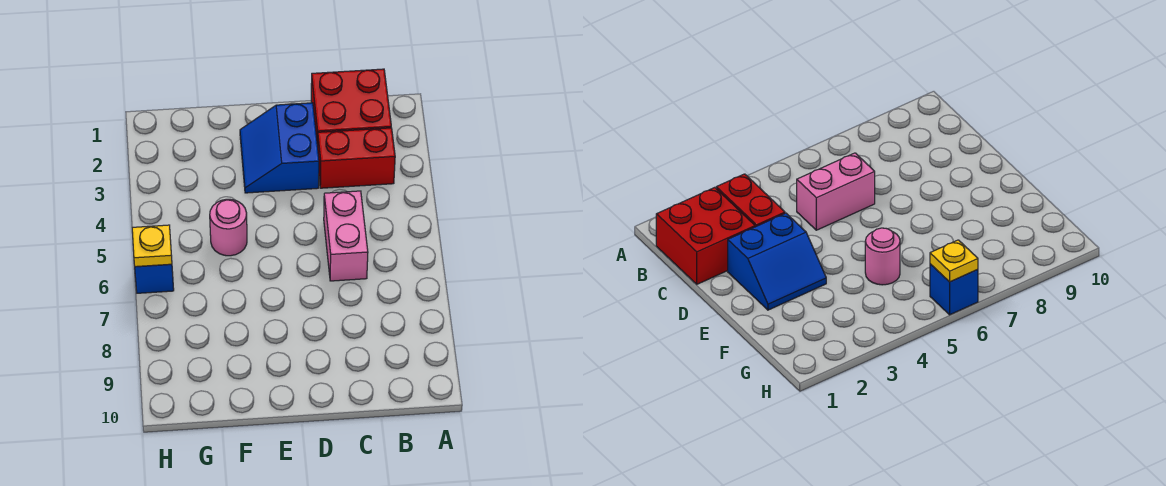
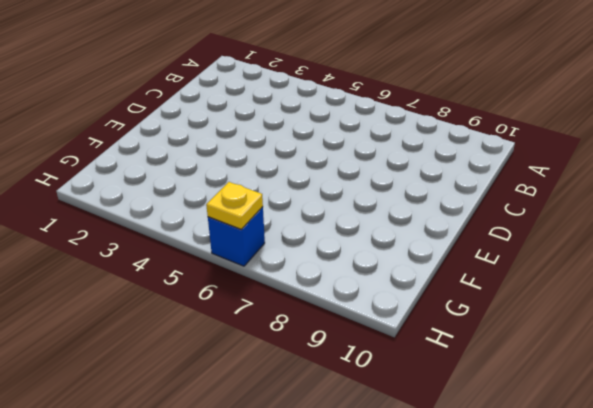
none -> red 2x2 brick [311,69,391,147]
none -> red 1x2 brick [317,128,395,188]

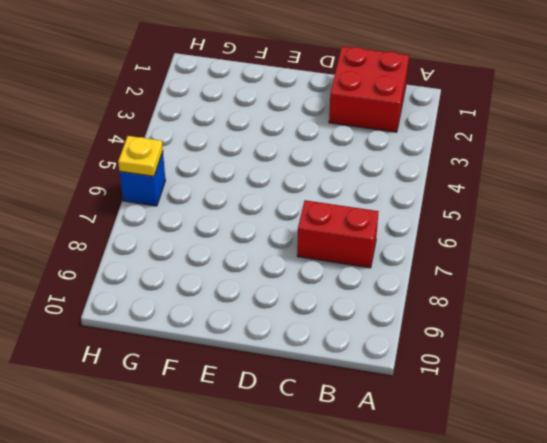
red 1x2 brick [297,200,379,268] -> red 1x2 brick moved to [317,128,395,188]
none -> pink 1x2 brick [324,191,368,281]
none -> blue 2x2 slope [240,103,319,193]

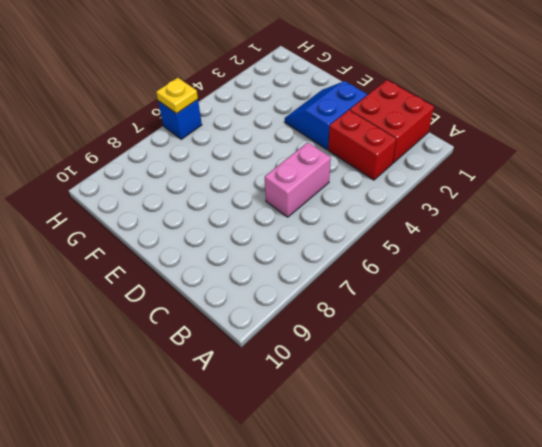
none -> pink 1x1 round brick [210,199,247,256]

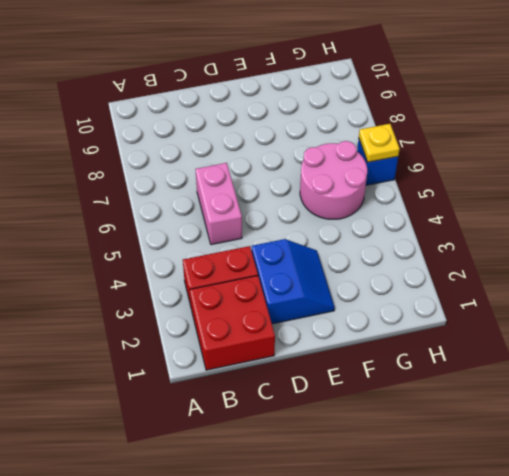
pink 2x2 round brick [300,141,367,219] -> pink 1x1 round brick [210,199,247,256]

